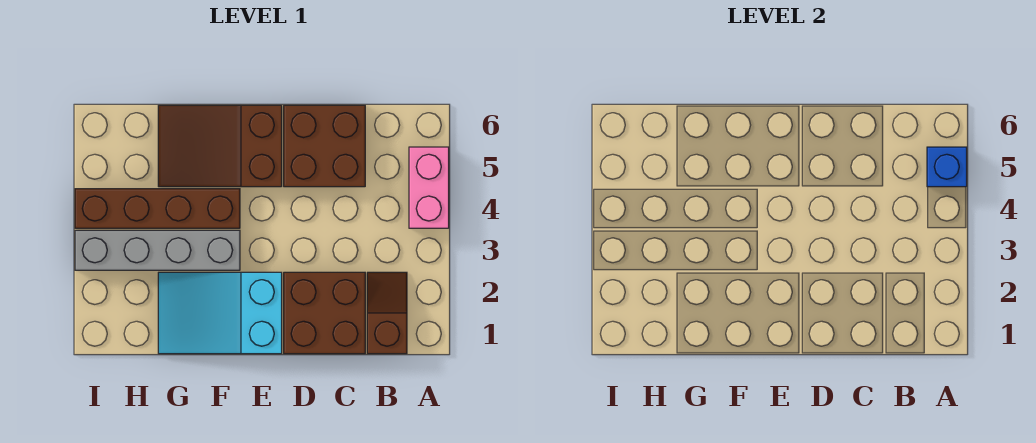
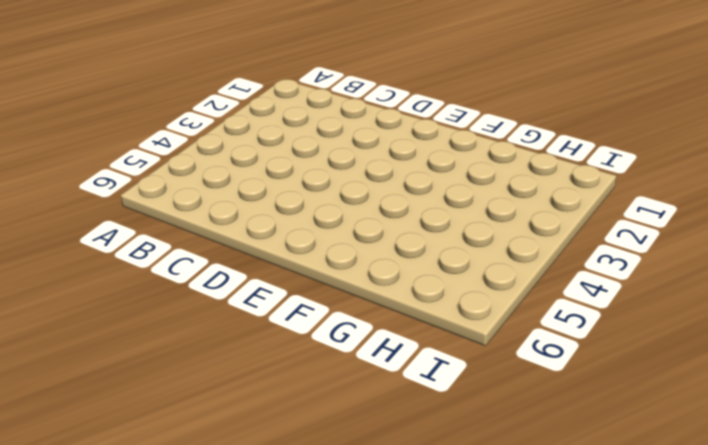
none -> pink 1x2 brick [409,147,449,228]
none -> brown 1x2 slope [367,272,407,354]

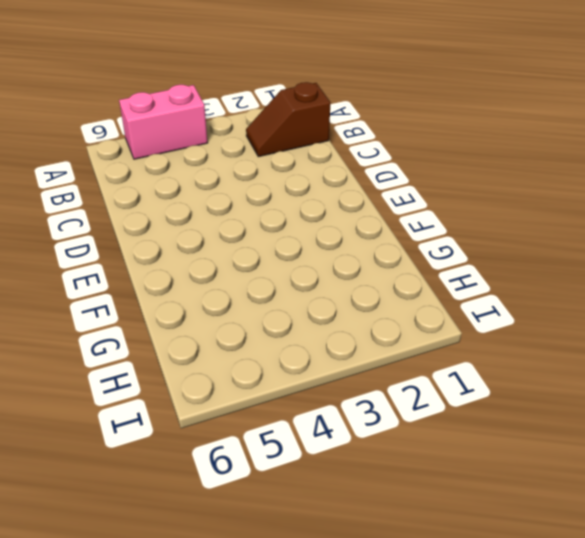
none -> brown 2x2 brick [284,272,365,354]
none -> brown 2x2 brick [284,105,365,187]

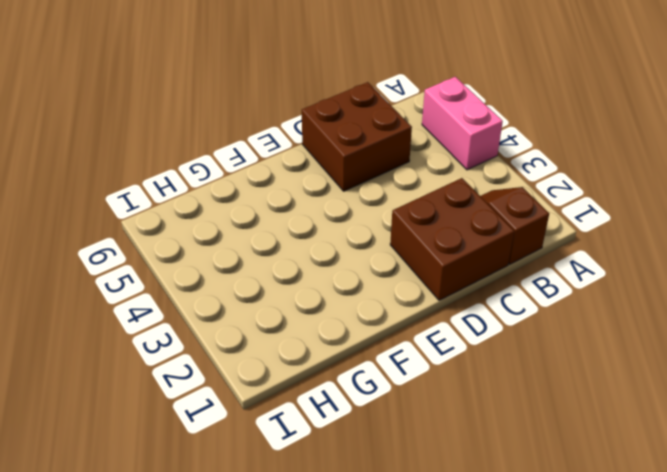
none -> cyan 2x3 slope [158,272,282,354]
none -> brown 2x3 slope [158,105,282,187]

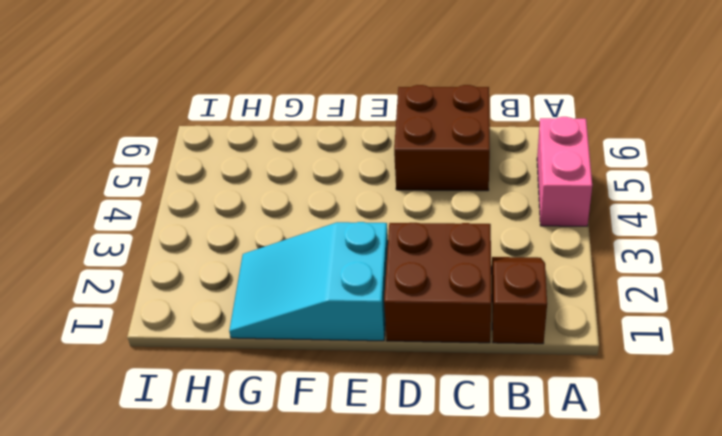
none -> brown 2x3 slope [158,105,282,187]
none -> grey 1x4 brick [75,230,240,270]

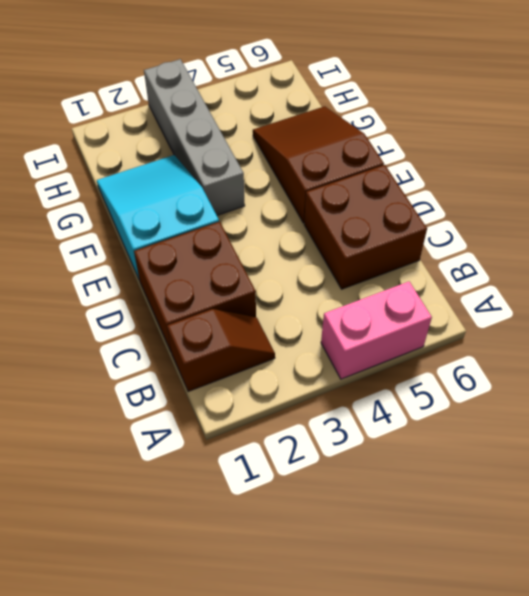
none -> brown 1x4 brick [75,189,240,228]
none -> blue 1x1 brick [927,147,967,187]

